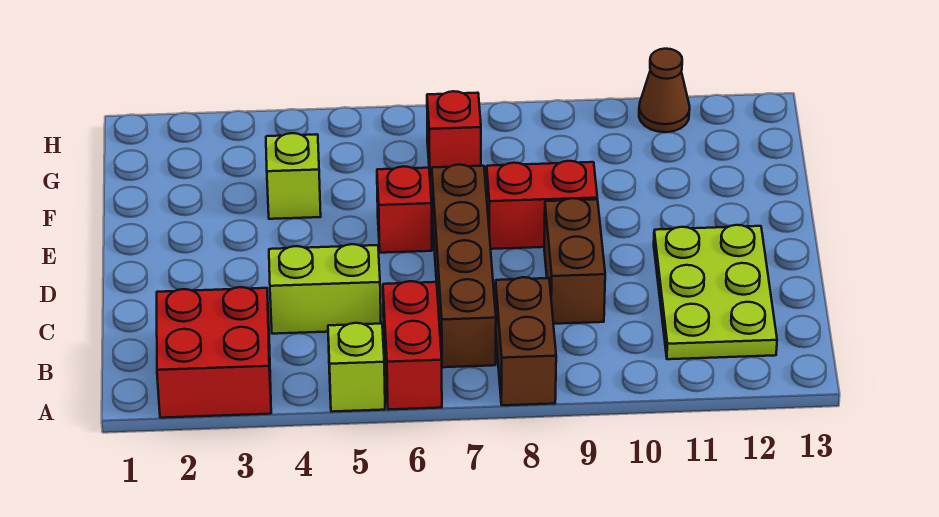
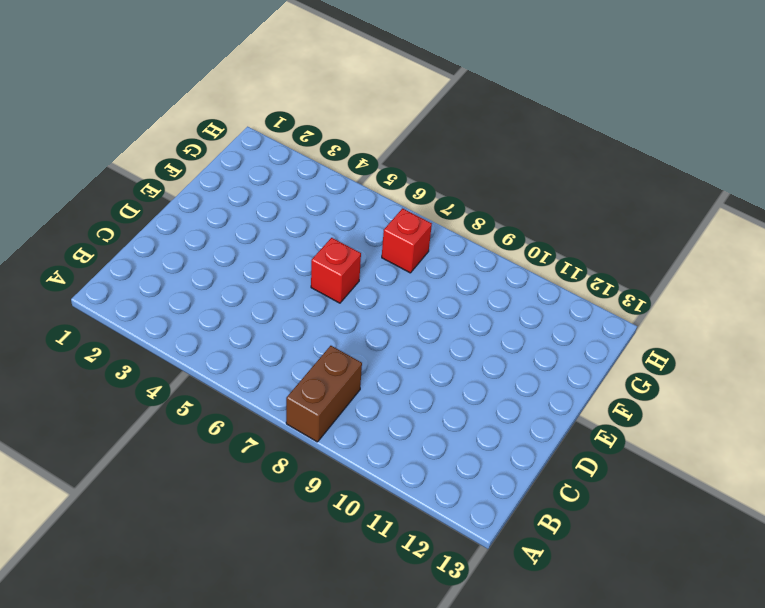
none -> red 2x2 brick [157,287,271,418]
none -> lime 1x1 brick [328,323,385,412]
none -> red 1x2 brick [383,281,442,410]

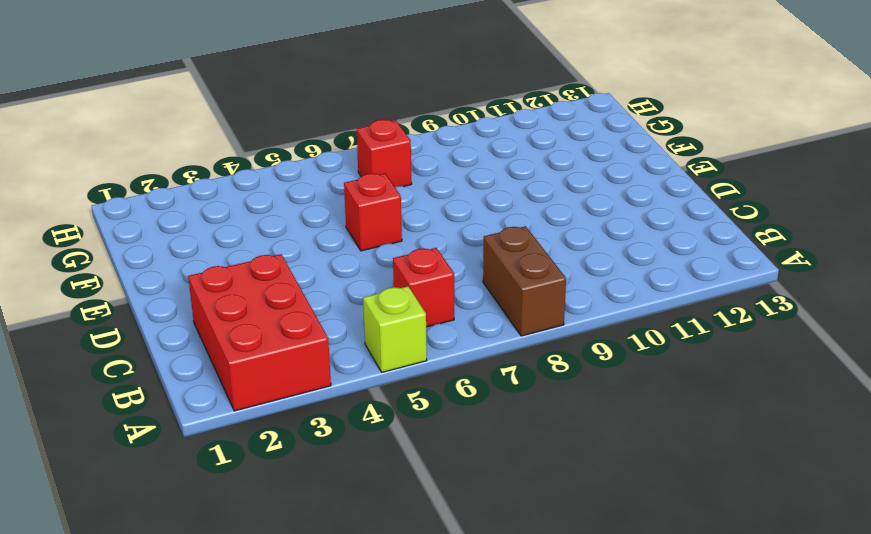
red 2x3 brick [188,254,331,411] -> red 2x2 brick [157,287,271,418]
red 1x1 brick [393,248,454,327] -> red 1x2 brick [383,281,442,410]
none -> brown 1x4 brick [432,165,496,367]
none -> lime 2x3 plate [654,225,777,359]
none -> lime 1x2 brick [269,244,381,334]

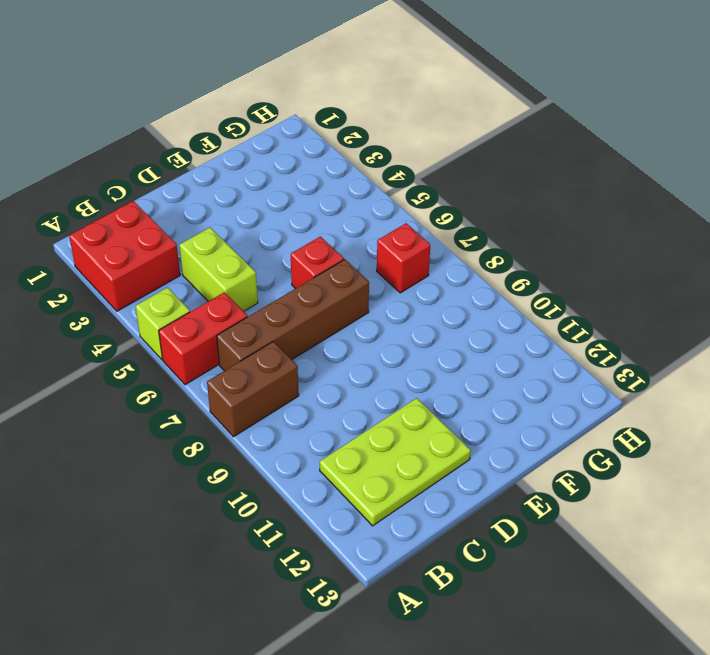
none -> brown 1x2 brick [544,198,605,324]
none -> red 1x2 brick [487,161,597,249]
none -> lime 1x1 brick [266,133,321,219]

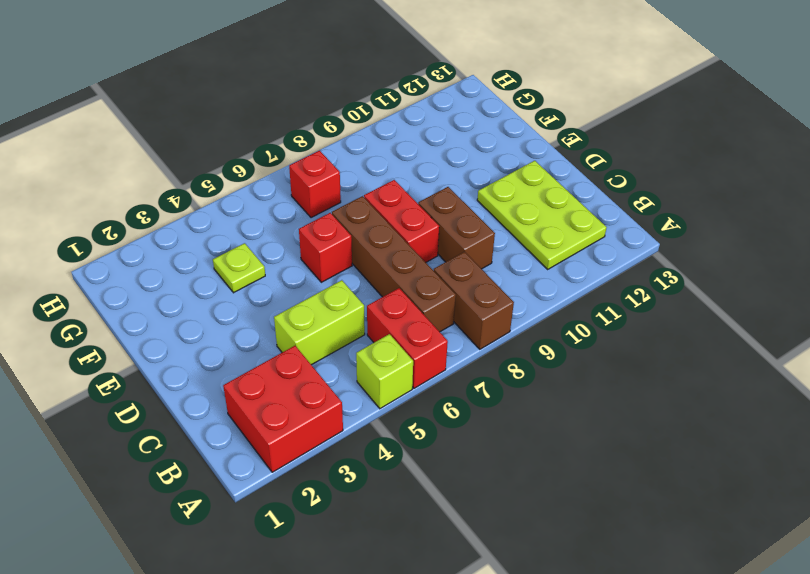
red 1x2 brick [364,180,439,262] -> red 1x2 brick turned to [487,161,597,249]
lime 1x1 plate [213,243,265,293] -> lime 1x1 brick [266,133,321,219]
none -> brown 1x1 cone [639,49,690,132]

